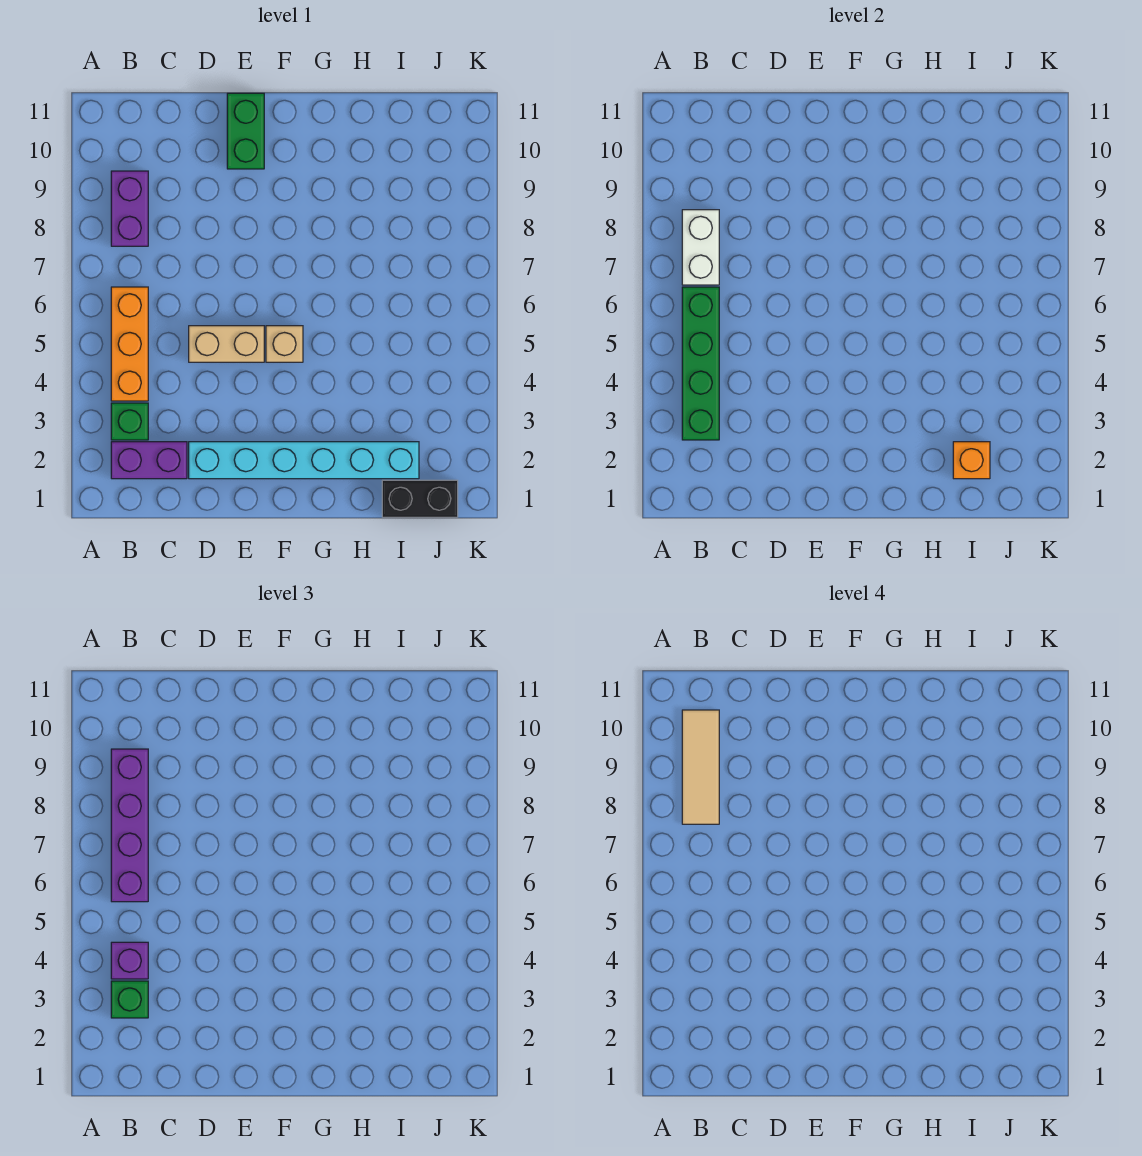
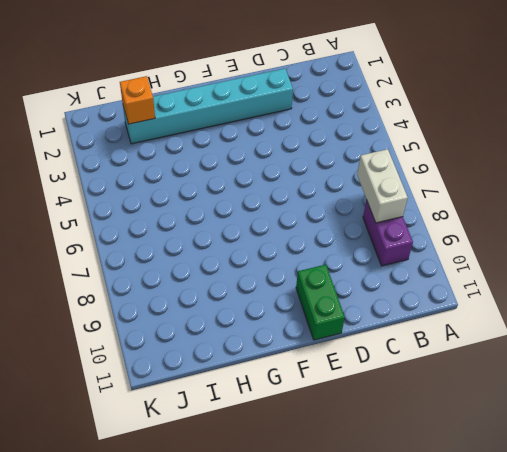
none -> purple 1x2 brick [111,442,187,479]
none -> green 1x1 brick [111,403,148,440]
none -> orange 1x3 brick [111,287,148,401]

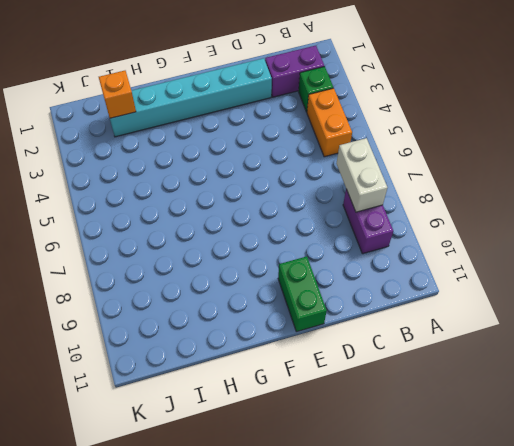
orange 1x2 brick [307,88,352,157] -> orange 1x3 brick [111,287,148,401]
none -> tan 1x2 brick [189,326,264,362]
none -> tan 1x1 brick [266,326,303,362]
none -> black 1x2 brick [382,480,458,517]

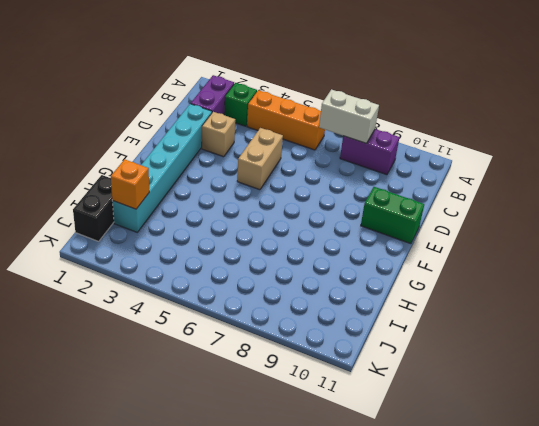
tan 1x1 brick [202,112,235,157] -> tan 1x1 brick moved to [266,326,303,362]
none -> green 1x4 brick [682,287,719,440]
none -> green 1x1 brick [111,981,148,1018]
none -> purple 1x1 brick [111,942,148,979]

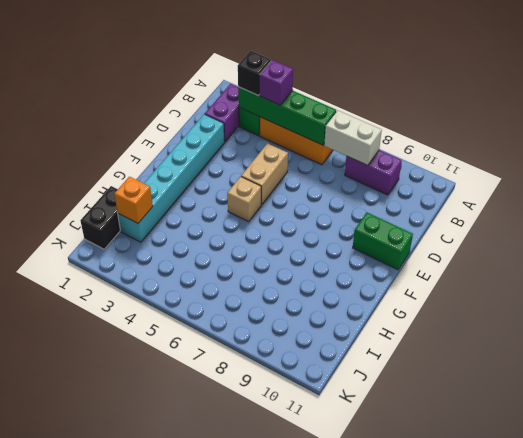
black 1x1 brick [238,51,271,96] -> green 1x1 brick [111,981,148,1018]
none -> purple 1x4 brick [111,749,148,902]
none -> tan 1x3 tile [682,710,719,824]

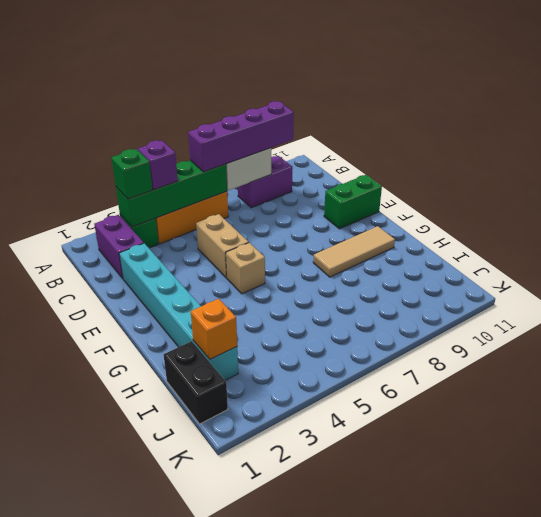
tan 1x3 tile [313,226,395,277] -> tan 1x3 tile moved to [682,710,719,824]

